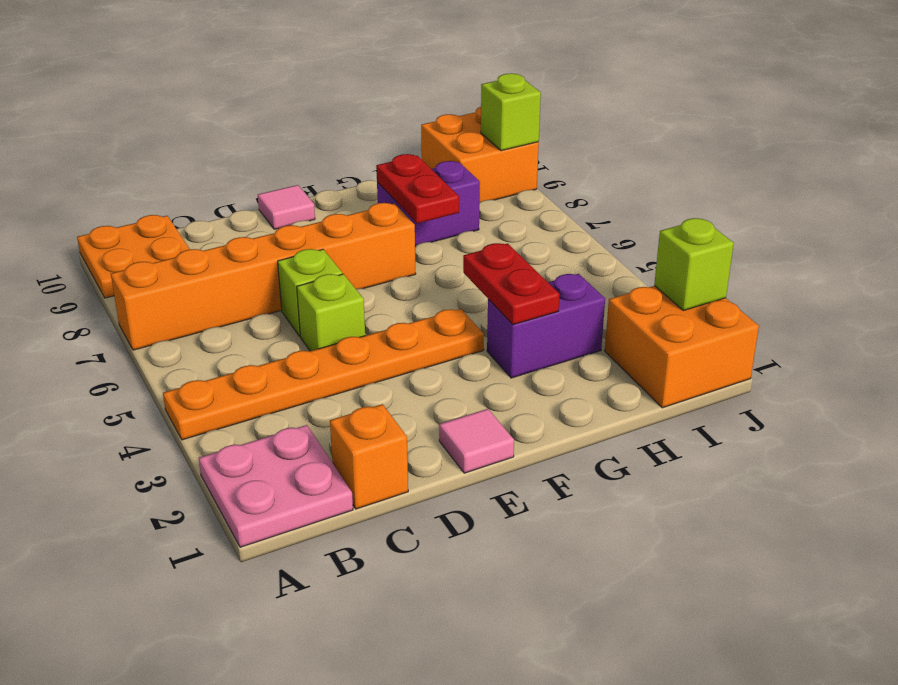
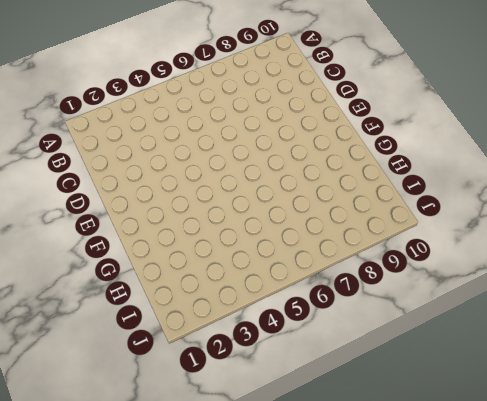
none -> pink 2x2 plate [199,425,353,547]
none -> orange 1x6 plate [163,309,484,440]
none -> orange 1x6 brick [111,203,416,350]

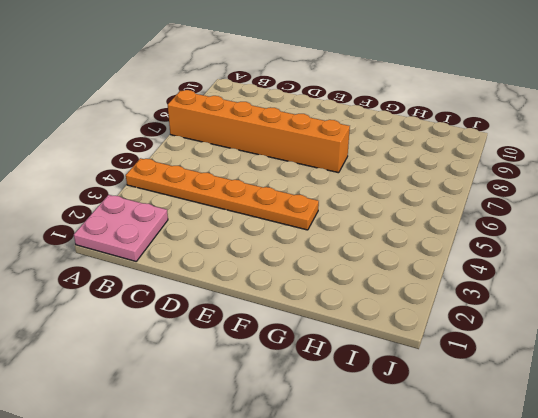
none -> orange 2x2 plate [77,215,190,298]
none -> orange 1x1 brick [330,404,408,509]
none -> lime 1x1 brick [297,274,365,351]

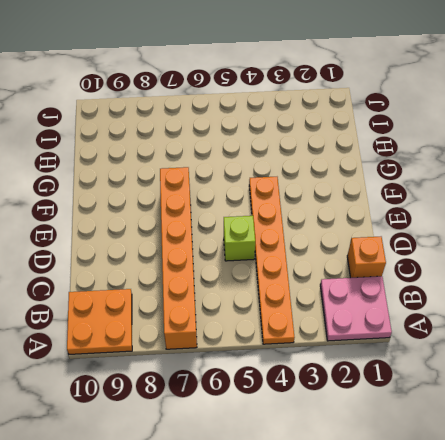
none -> lime 1x1 brick [278,249,343,336]
none -> pink 1x1 tile [439,409,514,473]
none -> pink 1x1 tile [258,185,315,229]

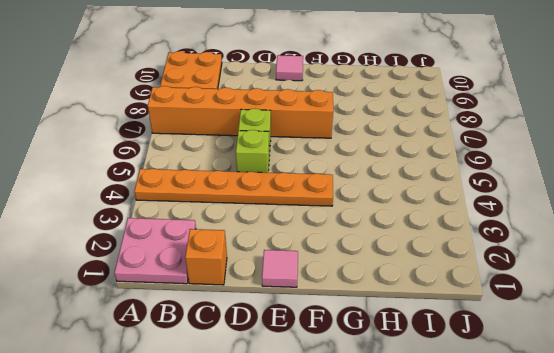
none -> purple 1x2 brick [487,274,605,378]
none -> purple 1x2 brick [377,161,480,246]
none -> orange 2x2 brick [605,286,759,408]

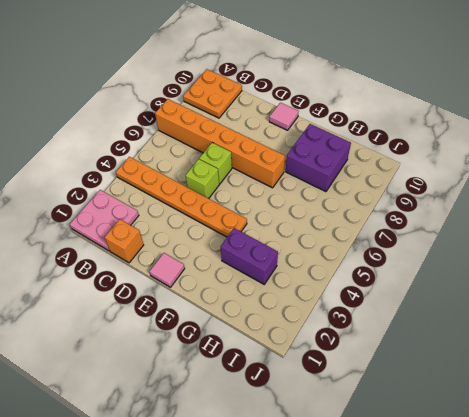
purple 2x2 brick [286,124,351,192] -> purple 1x2 brick [377,161,480,246]
none -> orange 2x2 brick [605,286,759,408]
none -> orange 2x2 brick [421,107,539,202]
none -> red 1x2 plate [463,243,560,325]

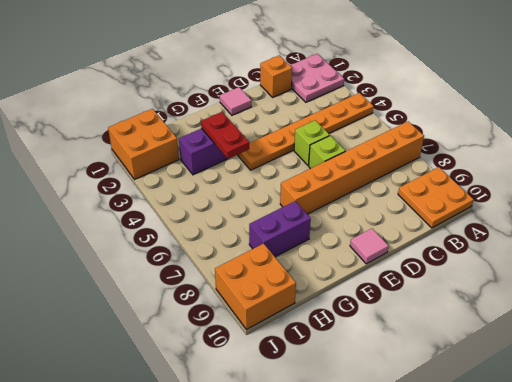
none -> red 1x2 plate [376,154,459,223]
none -> lime 1x1 brick [654,218,734,311]
none -> lime 1x1 brick [481,73,541,151]

